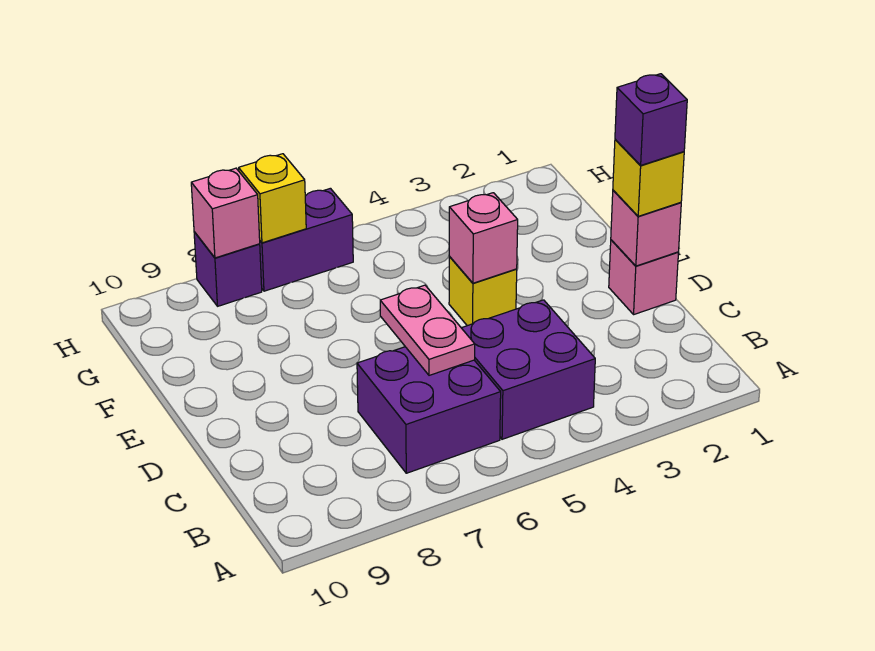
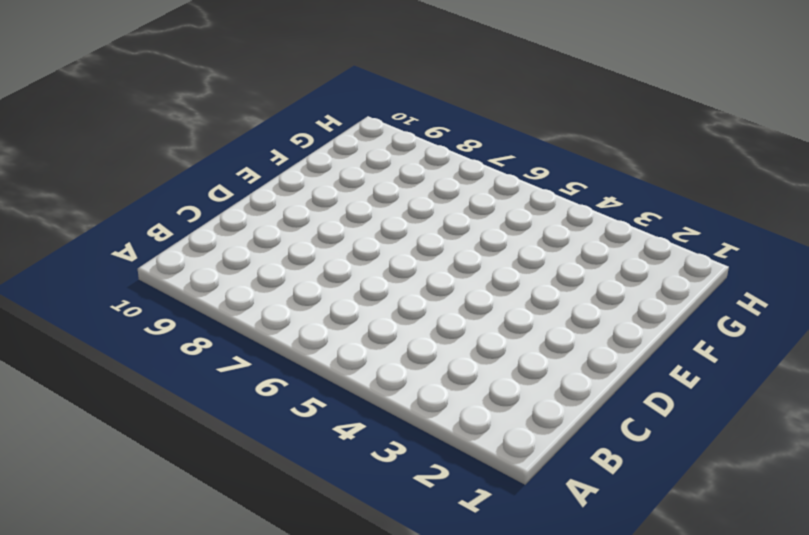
none -> purple 2x2 brick [462,300,595,439]
none -> purple 2x2 brick [357,347,501,473]
none -> pink 1x1 brick [609,240,678,314]

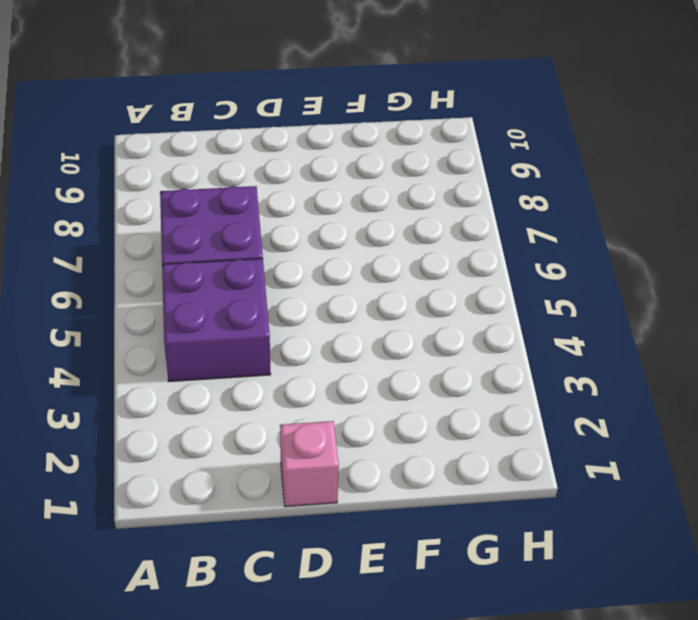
none -> yellow 1x1 brick [449,257,517,326]
none -> purple 1x2 brick [260,188,353,291]
none -> purple 1x1 brick [194,232,262,306]

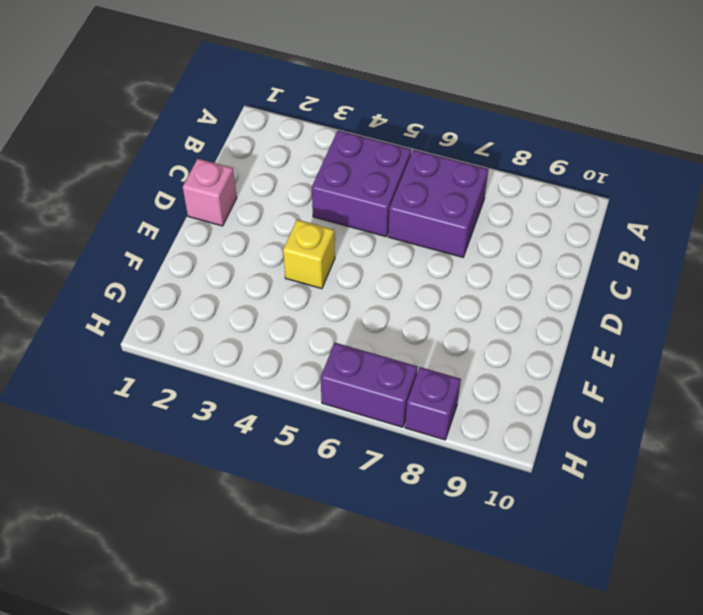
none -> pink 1x2 plate [380,285,475,375]
none -> pink 1x1 brick [611,190,681,266]
none -> pink 1x1 brick [449,193,518,283]

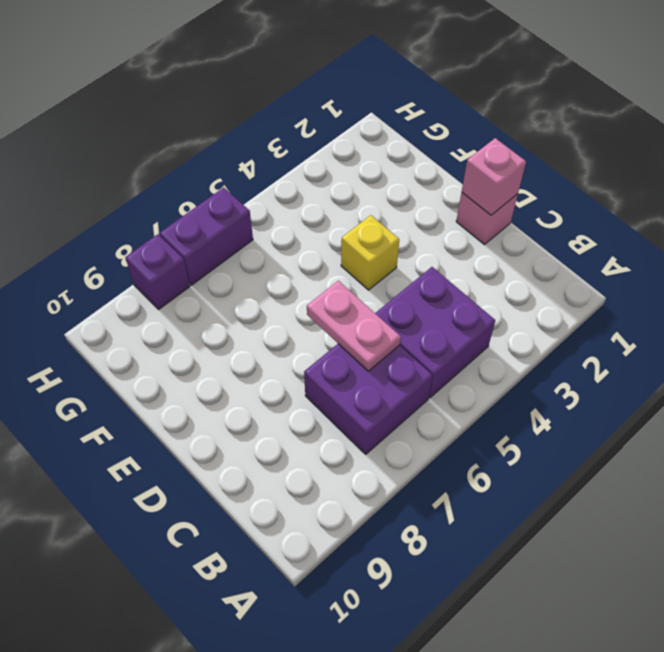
none -> pink 1x1 brick [449,193,518,283]
none -> yellow 1x1 brick [239,154,306,243]
none -> pink 1x1 brick [191,168,260,258]

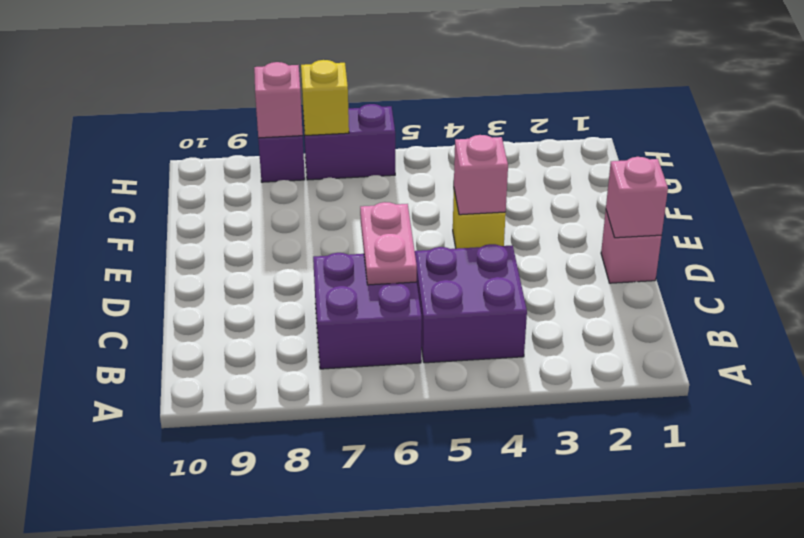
none -> yellow 1x1 brick [613,139,684,216]
none -> purple 1x1 brick [615,74,687,165]

